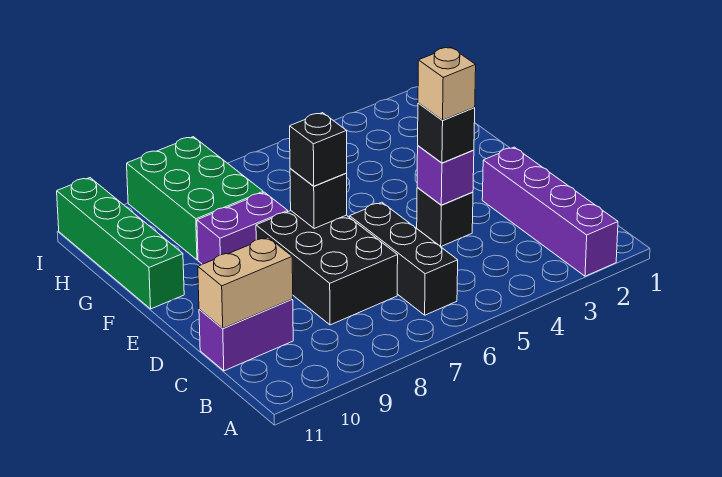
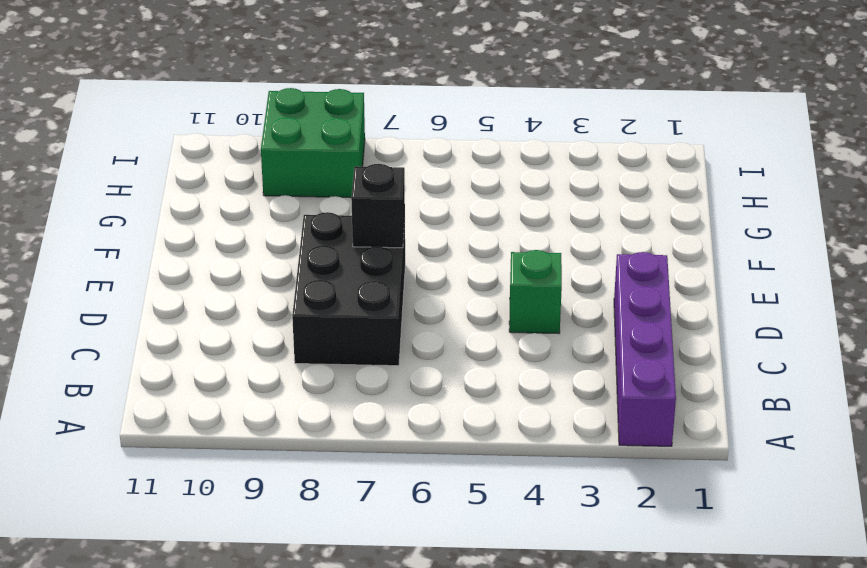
green 1x1 brick [509,250,562,334] -> black 1x1 brick [417,188,473,247]
green 2x2 brick [261,88,365,198] -> green 2x3 brick [127,137,263,260]
none -> black 1x3 brick [350,202,458,315]
none -> purple 1x2 brick [199,299,293,371]
none -> purple 1x2 brick [197,192,288,264]

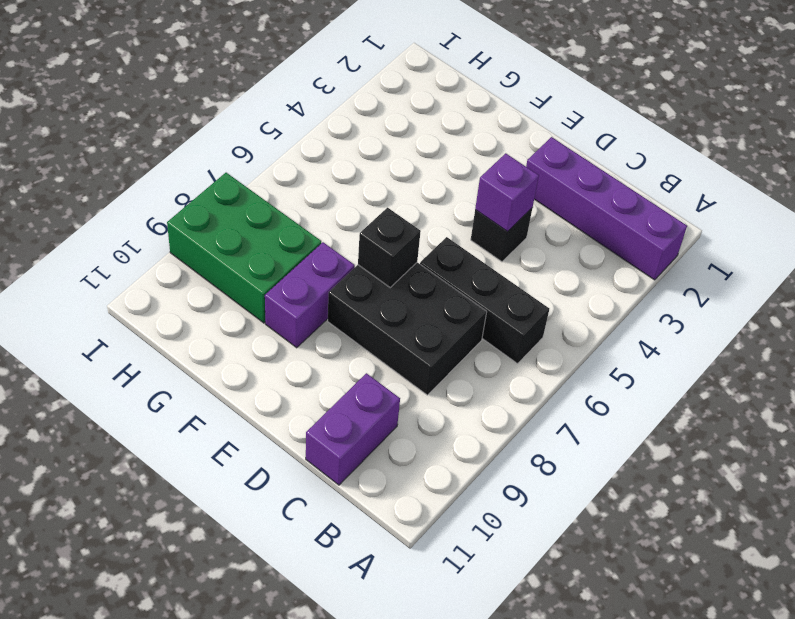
none -> green 1x4 brick [57,178,184,309]
none -> tan 1x2 brick [198,237,293,328]
none -> black 1x1 brick [418,103,475,163]

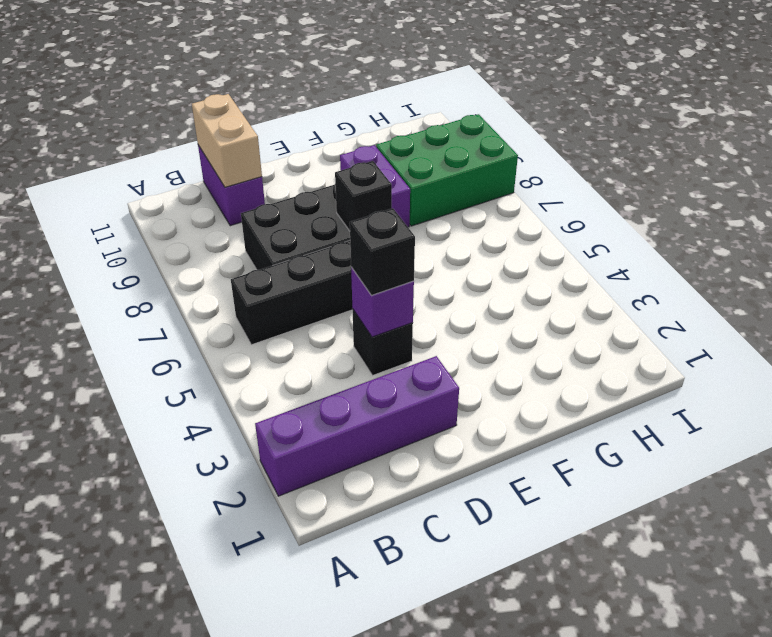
none -> green 1x4 brick [57,178,184,309]
none -> black 1x1 brick [289,113,347,186]
none -> tan 1x1 brick [418,47,476,120]

